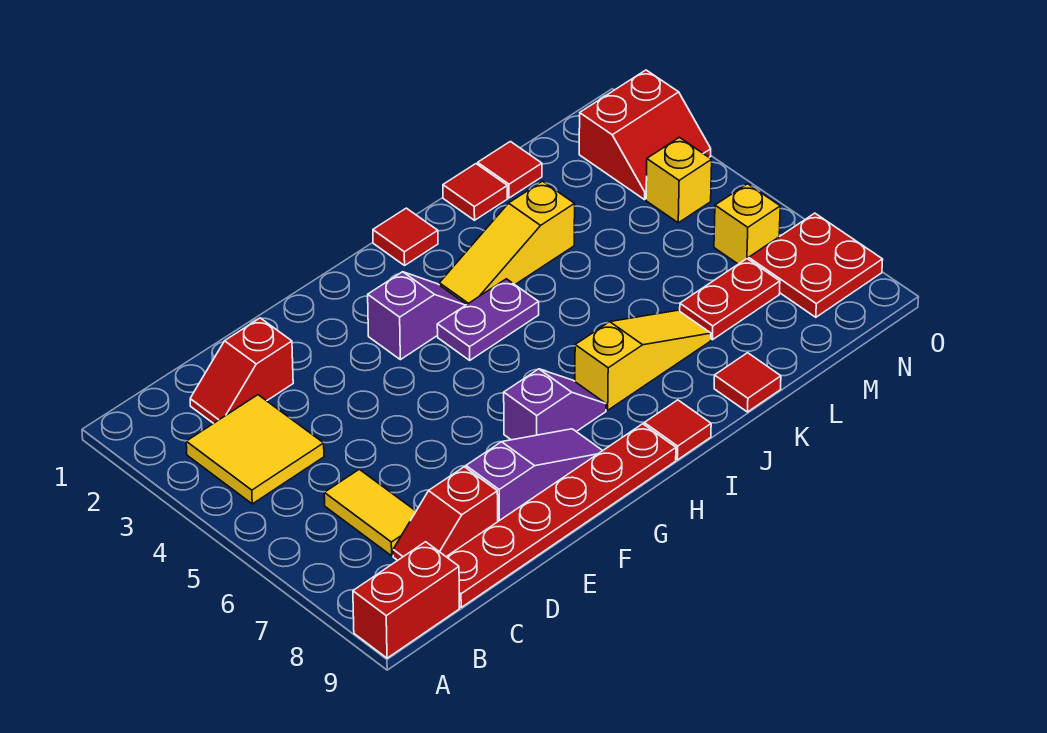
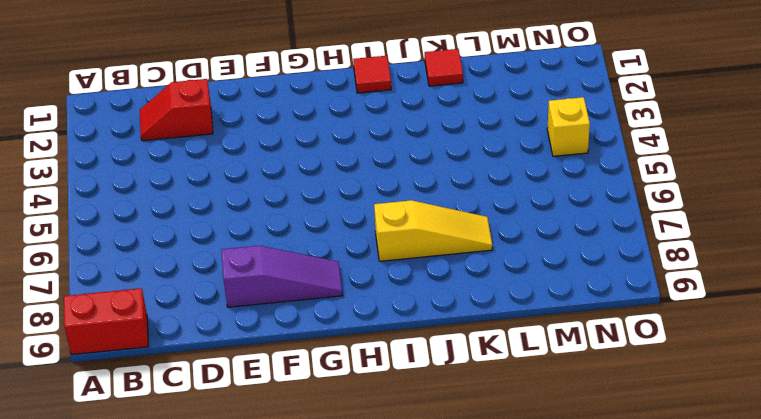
none -> yellow 2x2 tile [186,395,324,504]
none -> yellow 1x2 tile [324,469,416,556]
none -> red 1x2 slope [393,467,498,560]

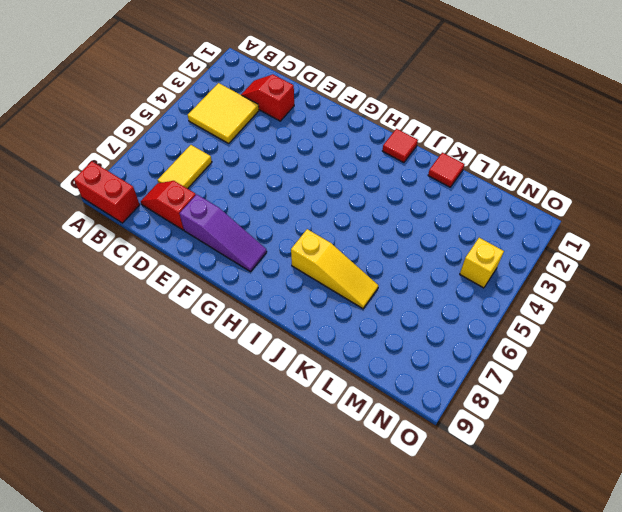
none -> red 1x6 plate [447,424,676,607]
none -> purple 1x2 slope [368,272,467,360]
none -> purple 1x2 slope [504,369,606,440]

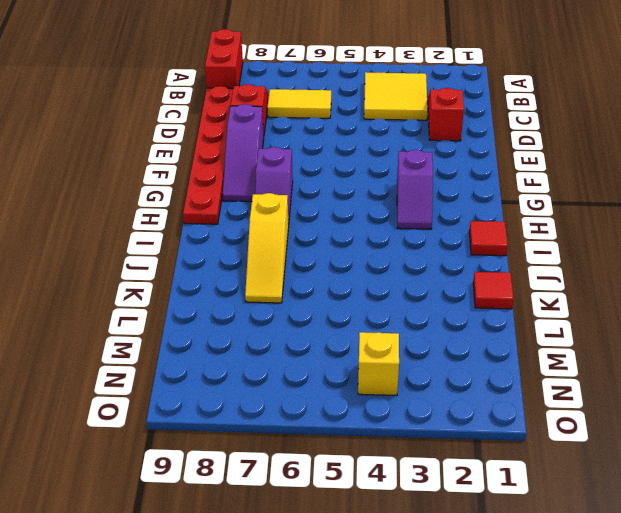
none -> purple 1x2 plate [437,279,539,360]
none -> yellow 1x3 slope [439,181,575,304]
none -> red 1x1 tile [644,400,711,460]

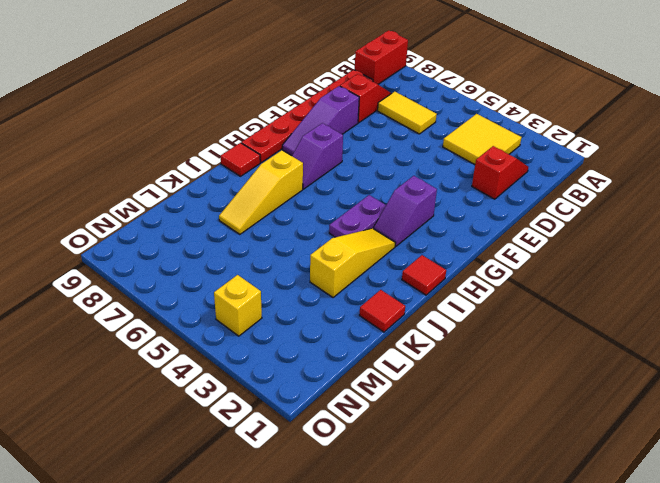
none -> red 1x1 tile [714,353,781,412]
none -> red 1x1 tile [478,142,542,198]
none -> red 1x2 plate [680,259,780,340]

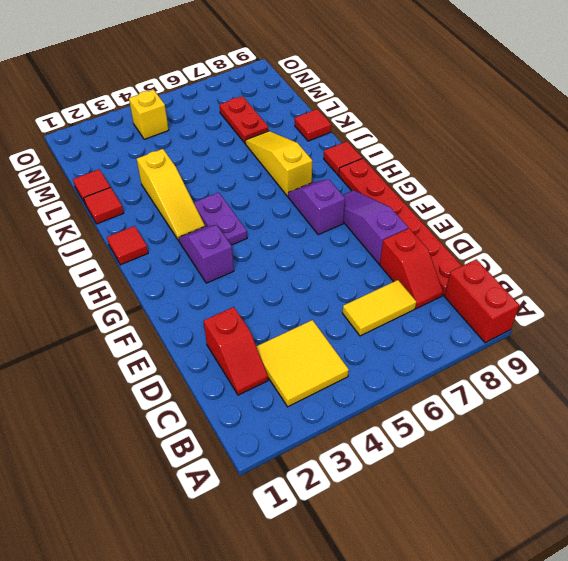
none -> red 2x2 slope [579,70,711,200]
none -> yellow 1x1 brick [714,184,780,264]
none -> red 2x2 plate [749,213,883,317]

